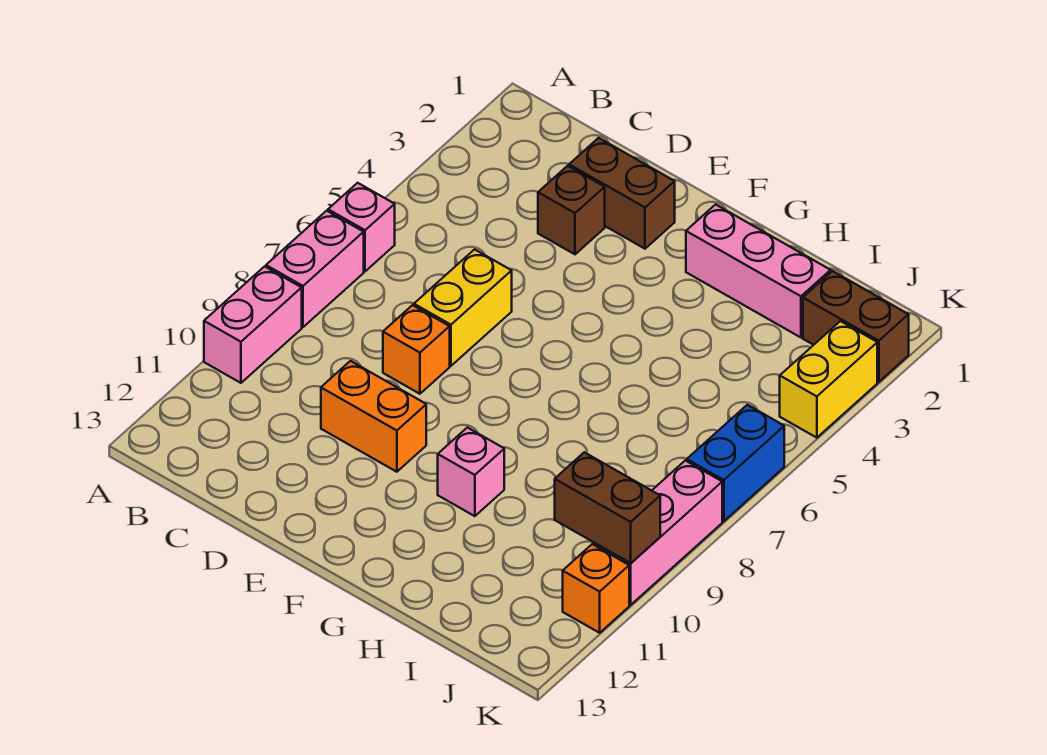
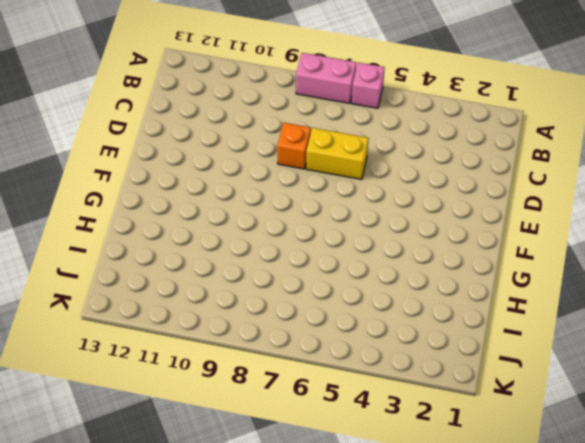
none -> pink 1x2 brick [204,267,302,383]
none -> brown 1x2 brick [569,138,675,249]
none -> brown 1x1 brick [538,166,605,254]

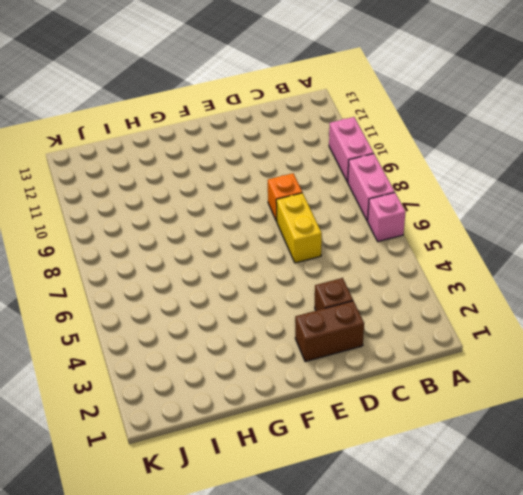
none -> orange 1x2 brick [321,361,426,472]
none -> pink 1x3 brick [686,205,831,337]
none -> pink 1x1 brick [438,428,504,516]

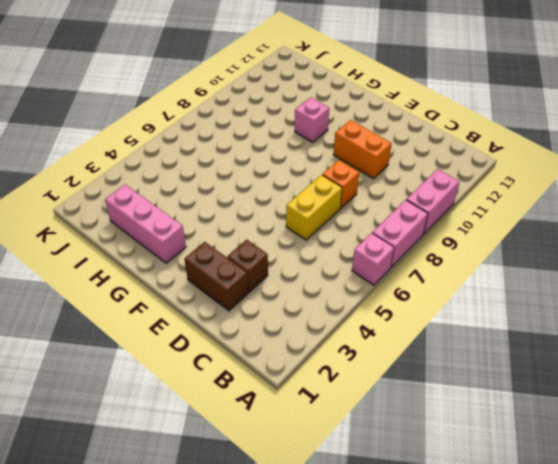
none -> brown 1x2 brick [803,271,909,382]
none -> yellow 1x2 brick [780,321,877,438]
none -> blue 1x2 brick [687,405,784,521]

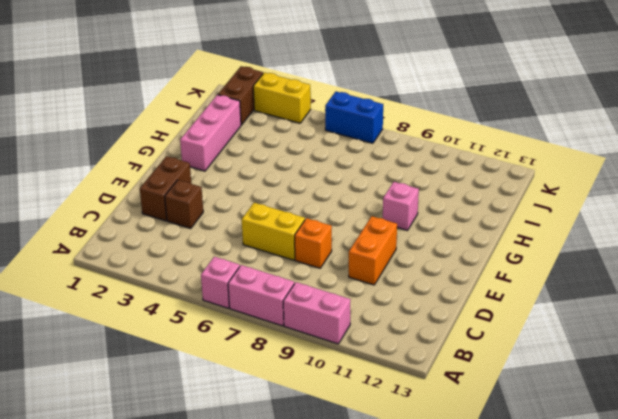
none -> pink 1x3 brick [594,461,722,605]
none -> orange 1x1 brick [563,544,629,633]
none -> brown 1x2 brick [555,452,660,563]

